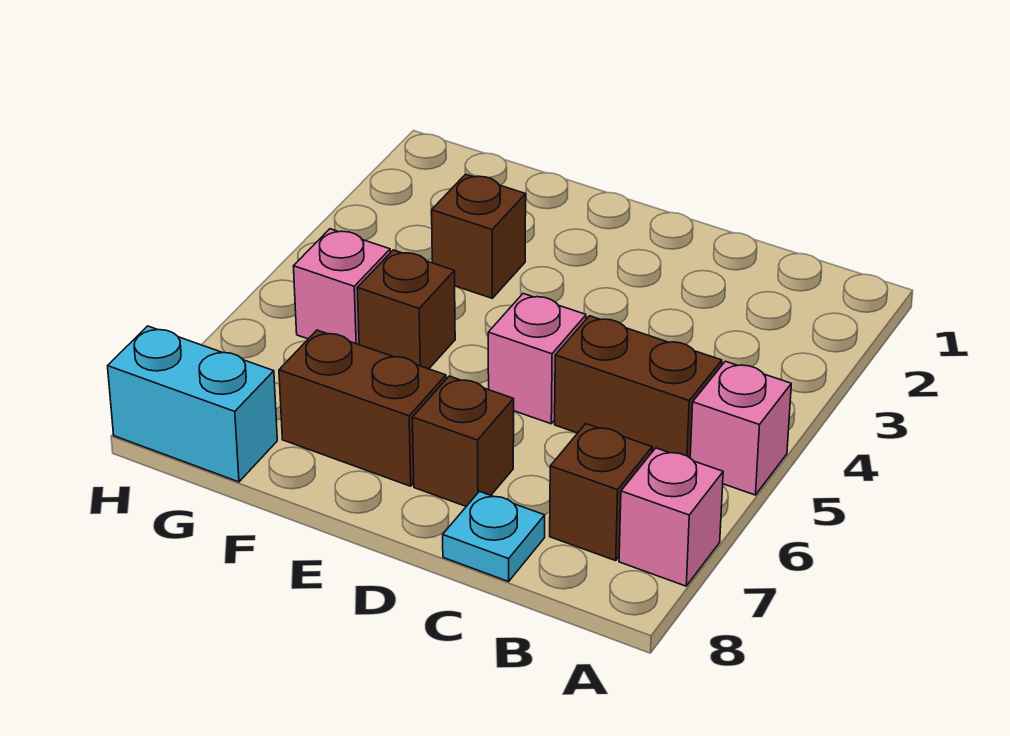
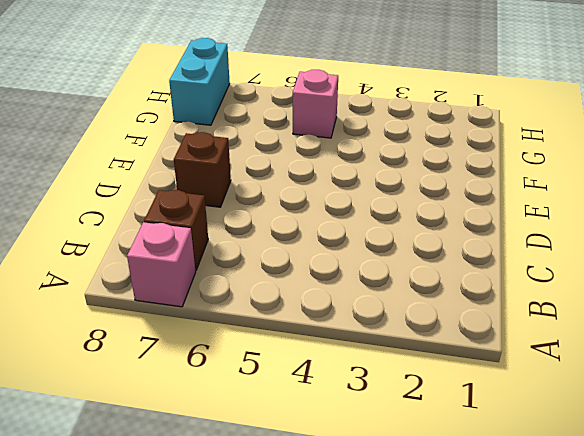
none -> pink 1x1 brick [690,361,791,495]
none -> brown 1x2 brick [555,316,722,458]
none -> cyan 1x1 plate [443,491,545,582]

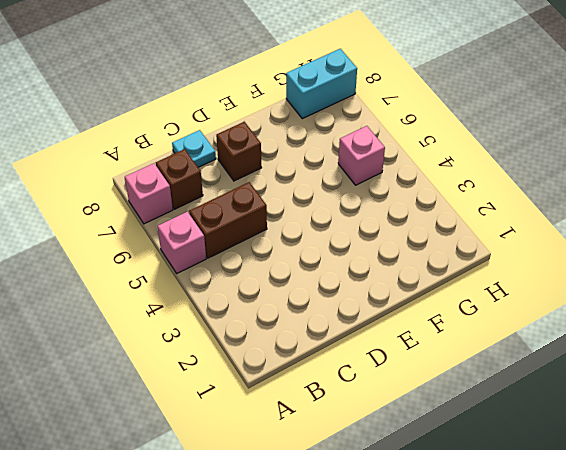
none -> pink 1x1 brick [488,294,586,424]
none -> brown 1x2 brick [279,330,446,486]
none -> brown 1x1 brick [432,174,526,298]

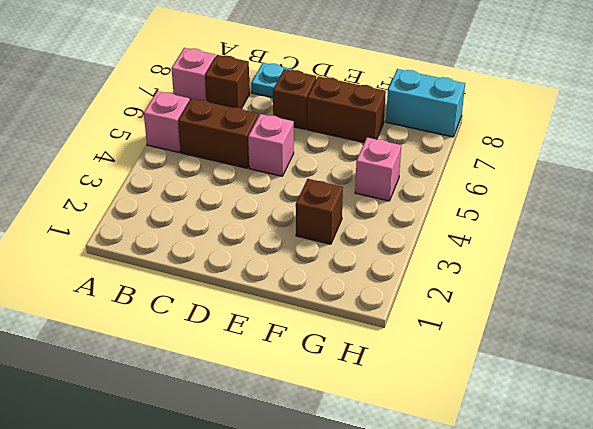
none -> brown 1x1 brick [357,250,455,369]

